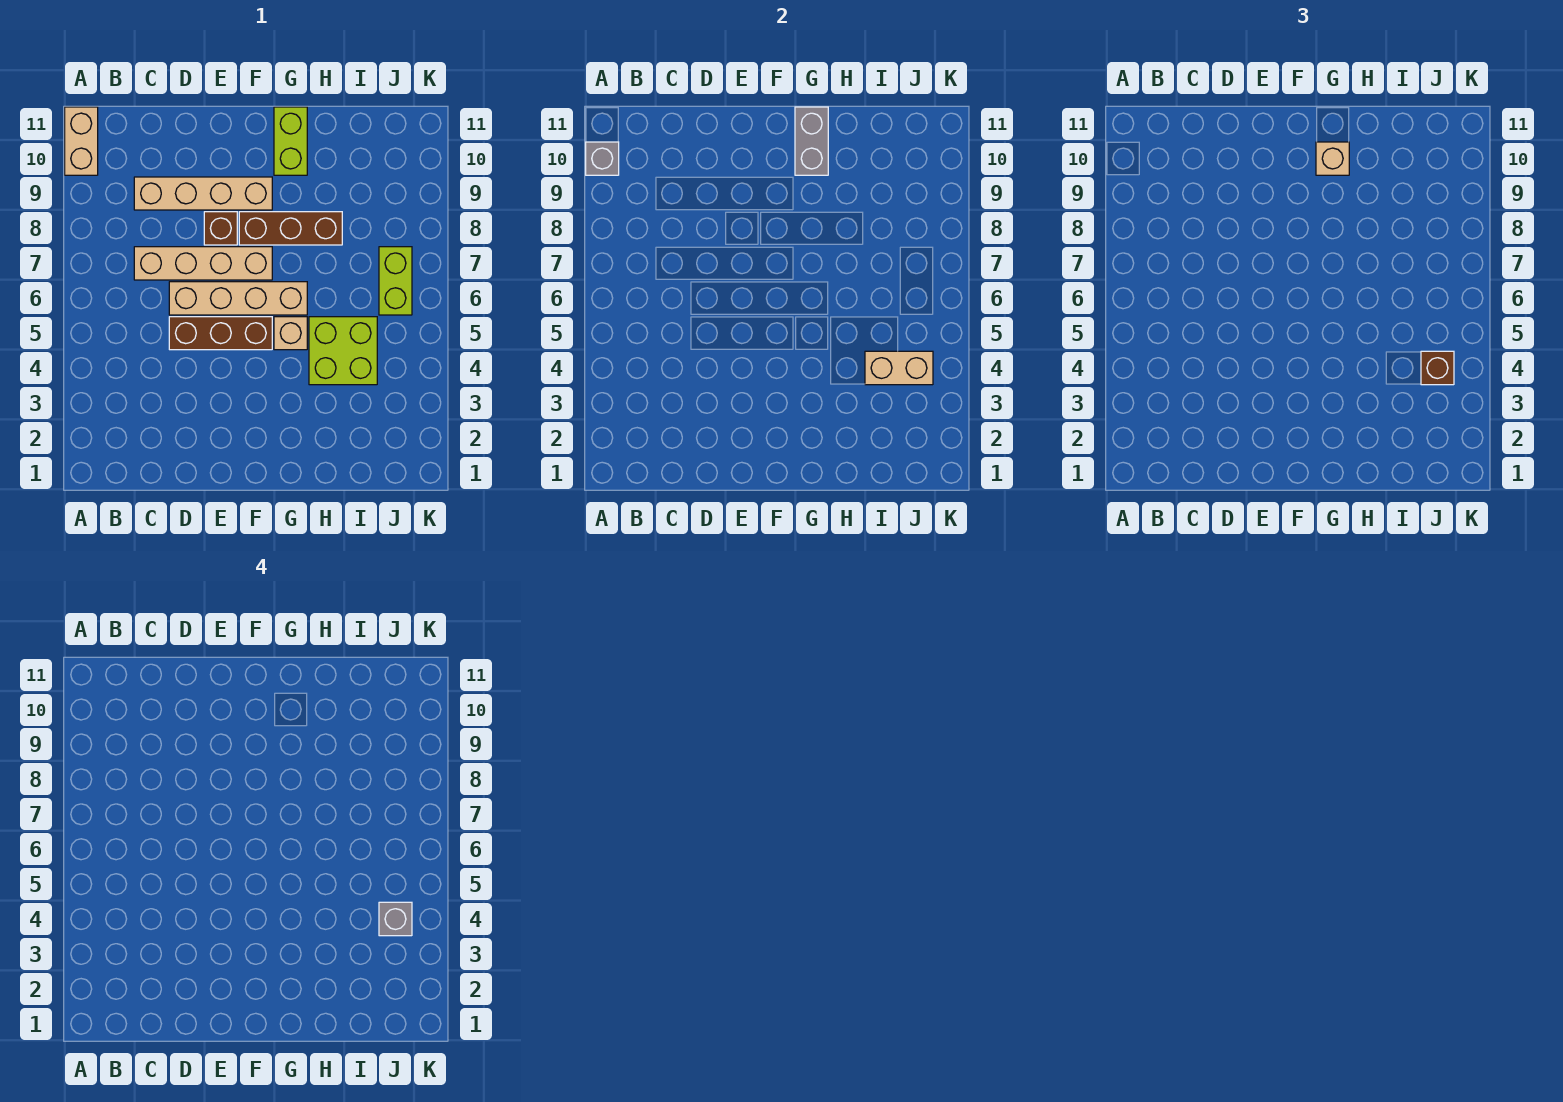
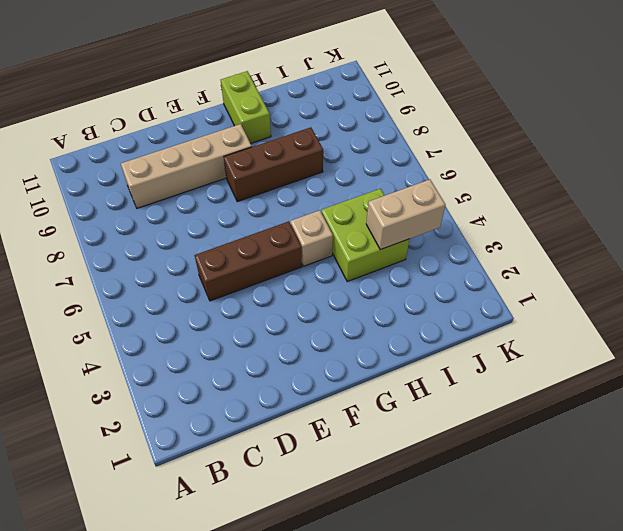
none -> tan 1x2 brick [65,107,98,175]
none -> tan 1x4 brick [134,247,272,280]
none -> tan 1x4 brick [169,282,307,315]

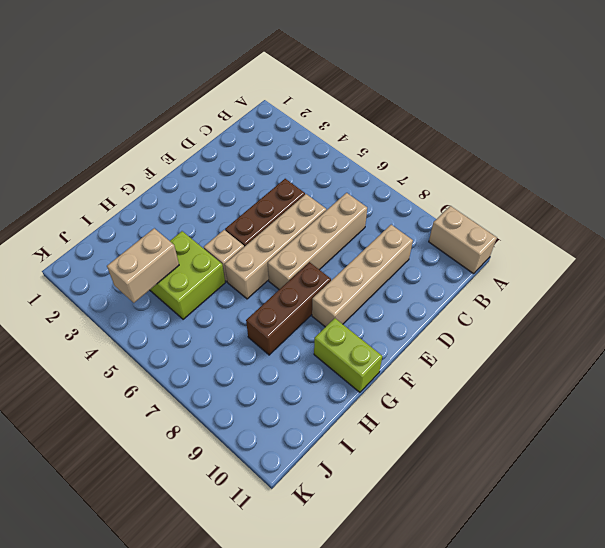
none -> brown 1x1 brick [204,212,237,245]
none -> lime 1x2 brick [379,247,412,315]
none -> grey 1x1 brick [586,142,619,175]

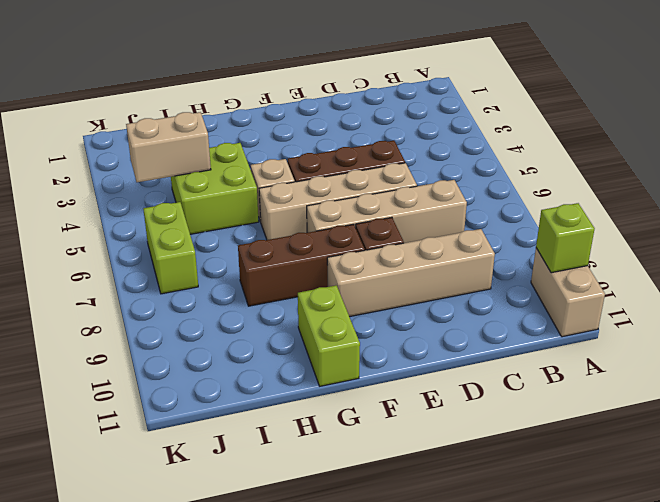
lime 1x1 brick [536,203,595,273] -> grey 1x1 brick [586,142,619,175]
none -> grey 1x2 brick [795,107,828,175]
none -> tan 1x1 brick [1316,142,1349,175]
none -> brown 1x1 brick [1421,351,1454,385]

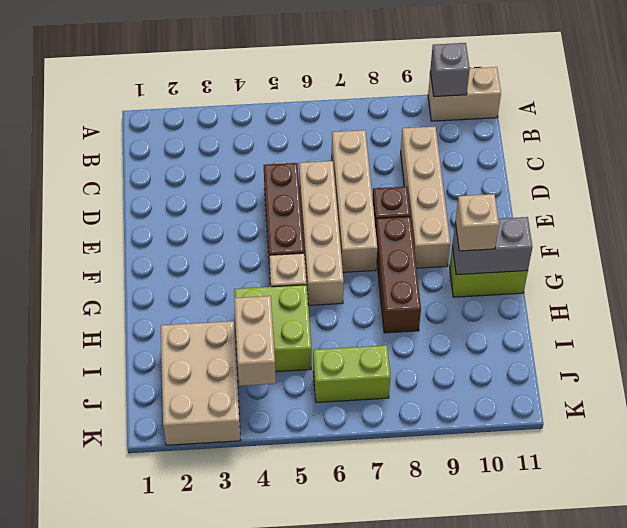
tan 2x3 brick [161,321,241,445] -> none
none -> brown 1x1 brick [1421,351,1454,385]
none -> grey 1x1 brick [379,902,412,936]

